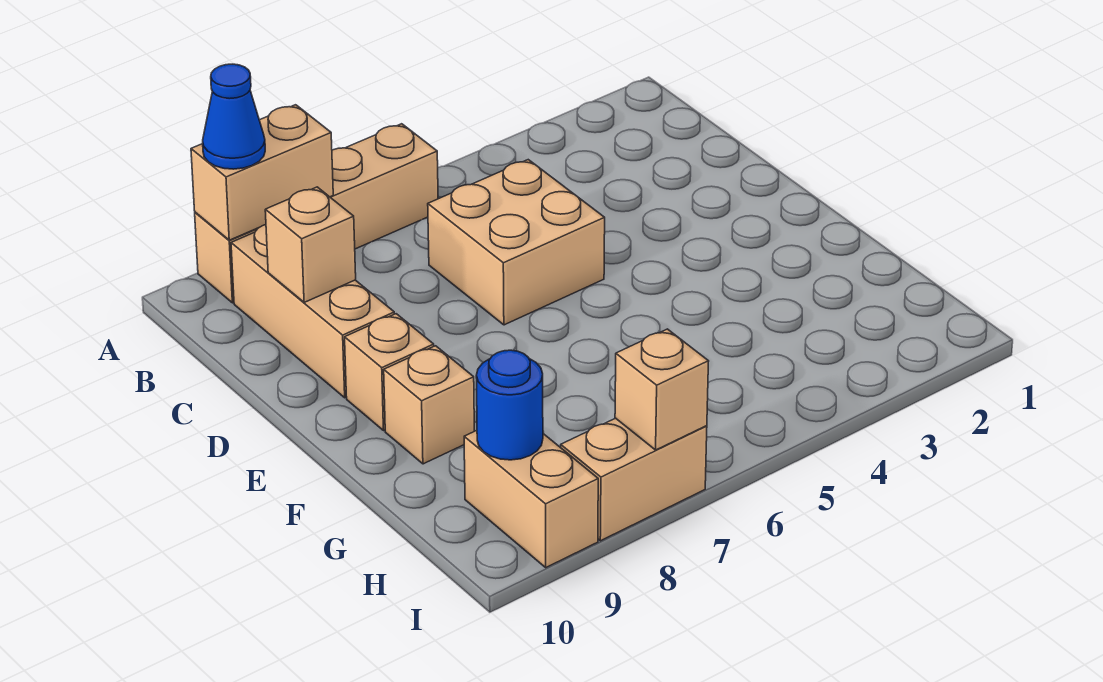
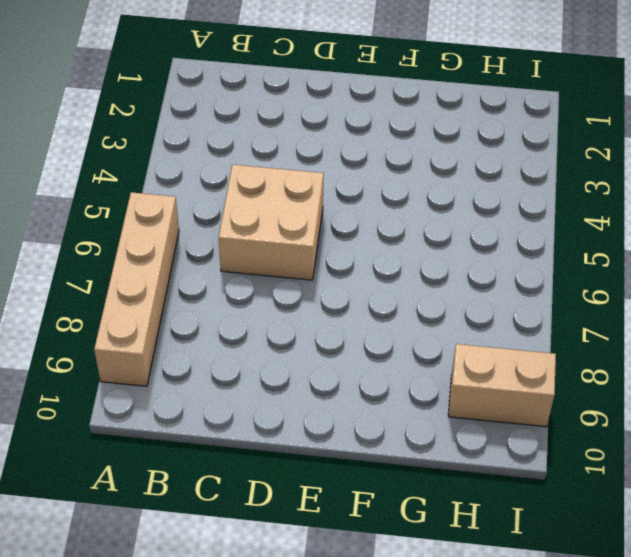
none -> tan 1x3 brick [231,225,394,398]
none -> tan 1x1 brick [345,314,434,430]
none -> tan 1x1 brick [384,346,474,464]

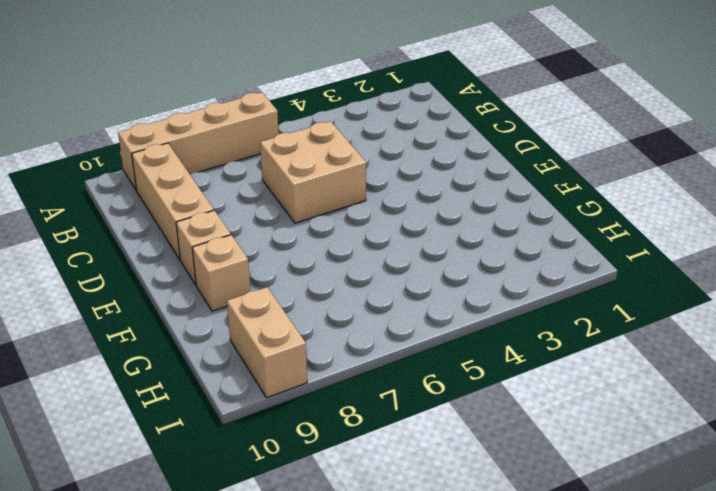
none -> tan 1x2 brick [561,418,707,541]
none -> tan 1x2 brick [191,105,333,240]
none -> tan 1x1 brick [265,187,356,302]

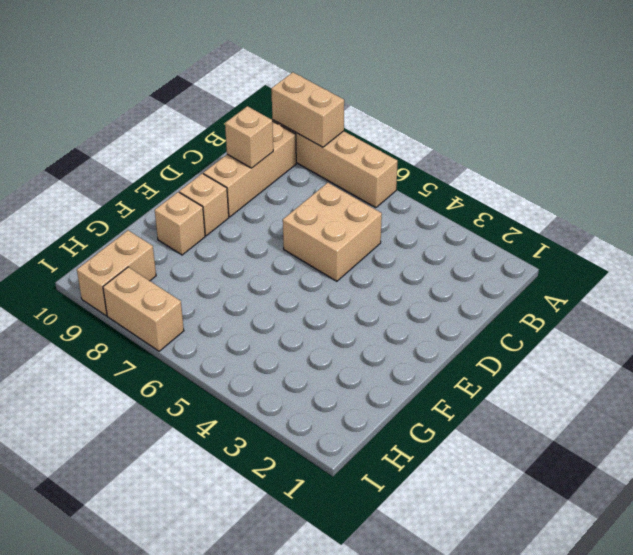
none -> blue 1x1 round brick [476,350,543,460]
none -> tan 1x1 brick [615,329,709,450]
none -> blue 1x1 cone [203,64,265,169]

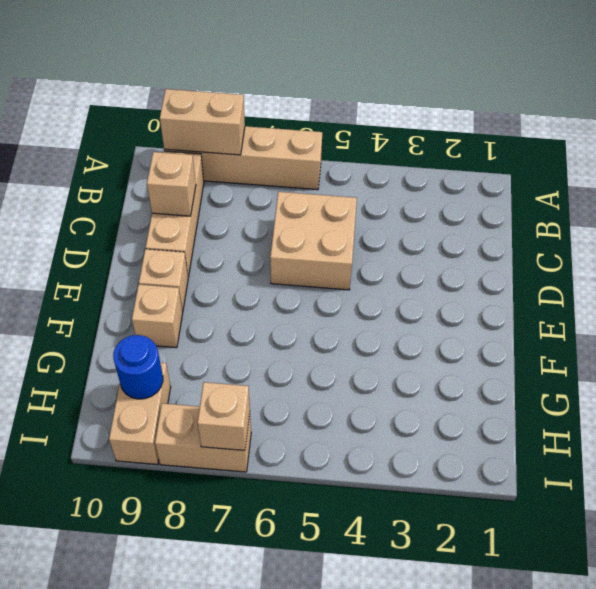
none -> blue 1x1 cone [203,64,265,169]

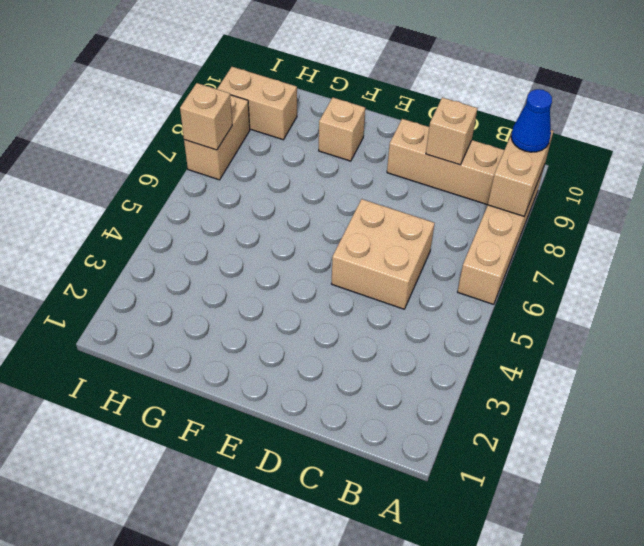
none -> tan 1x1 brick [345,314,434,430]
none -> blue 1x1 round brick [476,350,543,460]

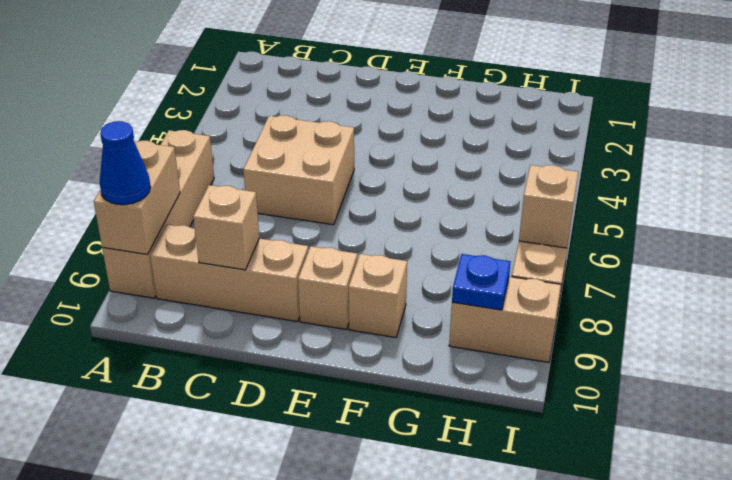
blue 1x1 plate [452,254,510,310] -> blue 1x1 round brick [476,350,543,460]

